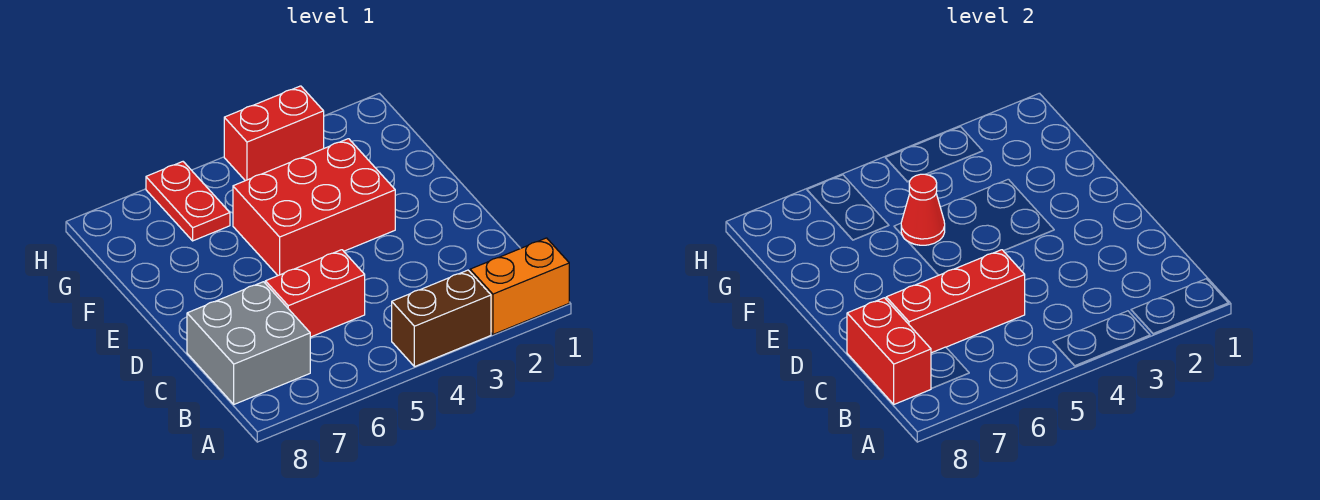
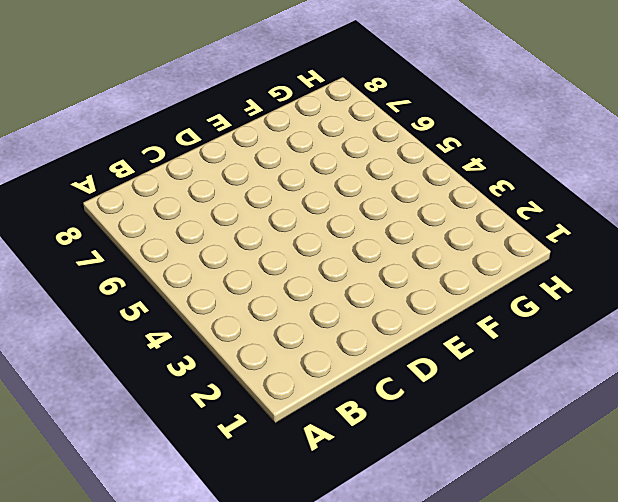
none -> orange 1x2 brick [470,238,569,334]
none -> brown 1x2 brick [392,270,491,367]

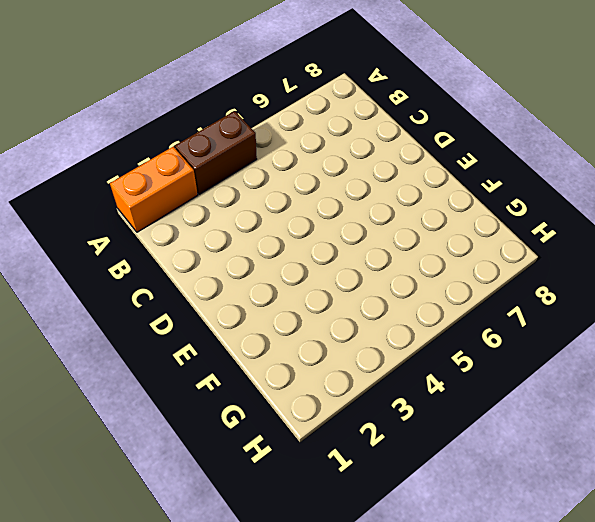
none -> grey 2x2 brick [187,282,310,404]
none -> red 1x2 brick [265,250,365,337]

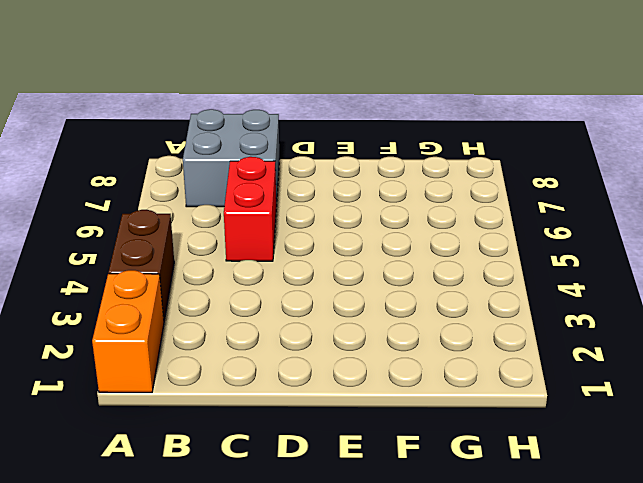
none -> red 2x3 brick [233,139,395,275]
none -> red 1x2 plate [146,162,230,241]

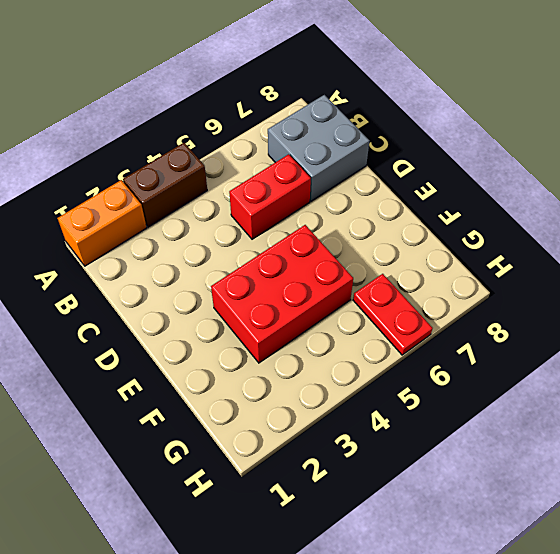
none -> red 1x2 brick [224,86,324,181]
none -> red 1x2 brick [847,298,931,404]

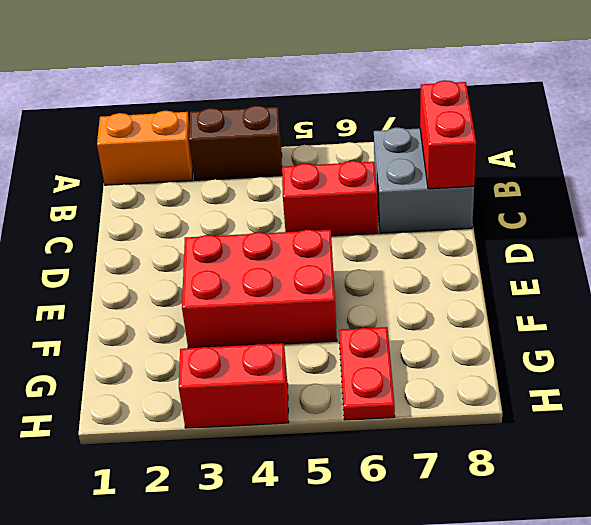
none -> red 1x3 brick [886,250,1025,353]
none -> red 1x1 cone [901,174,945,245]

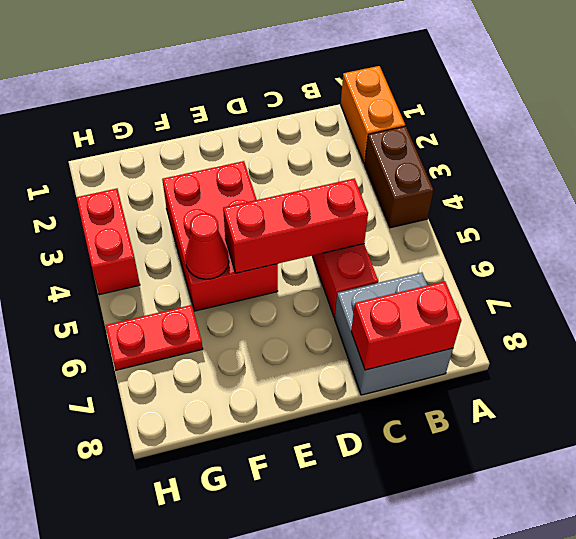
red 1x3 brick [223,179,368,273] -> red 1x3 brick turned to [886,250,1025,353]

